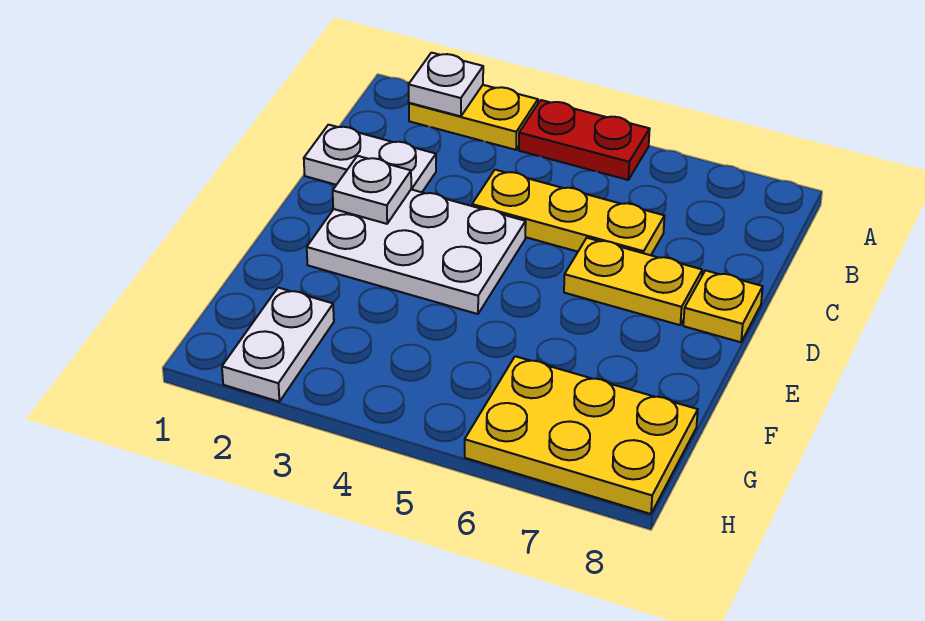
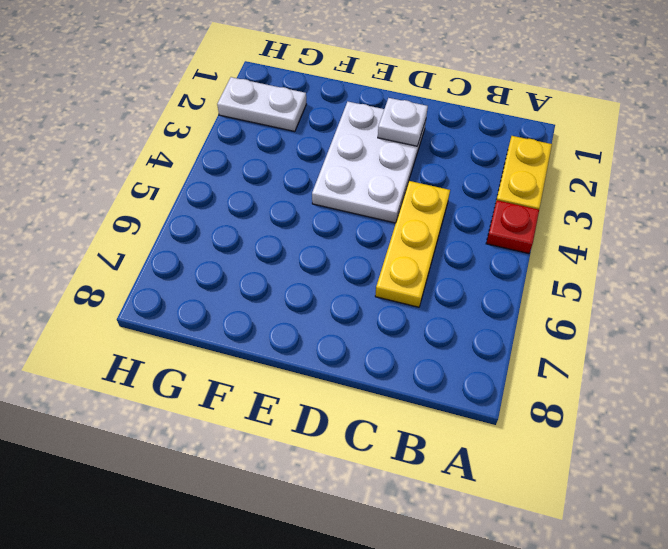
red 1x1 plate [486,200,539,254] -> red 1x2 plate [519,100,650,180]
none -> white 1x2 plate [304,125,436,192]
none -> yellow 1x2 plate [564,238,702,325]

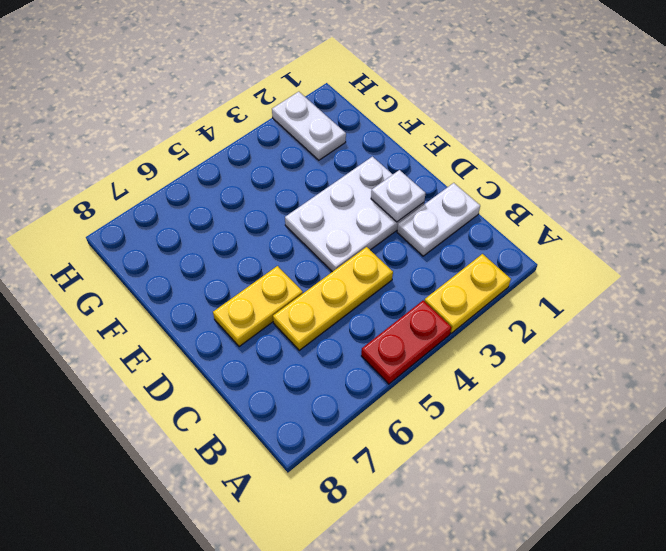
none -> yellow 1x1 plate [683,270,763,342]
none -> yellow 2x3 plate [465,356,698,514]

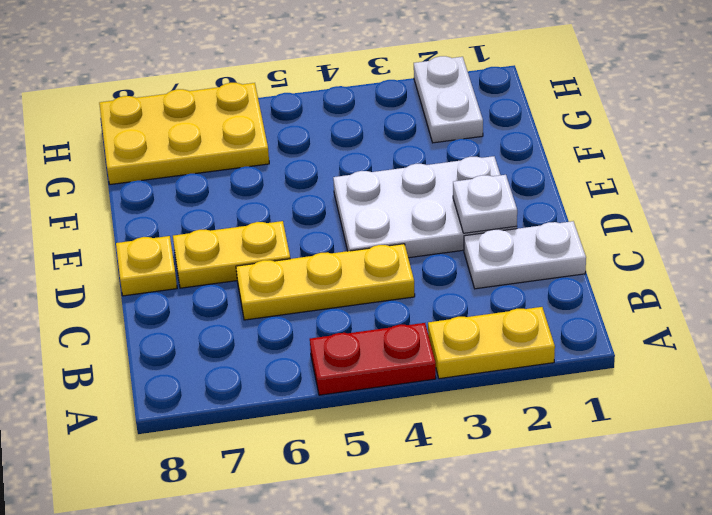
none -> white 1x1 plate [409,53,483,116]

